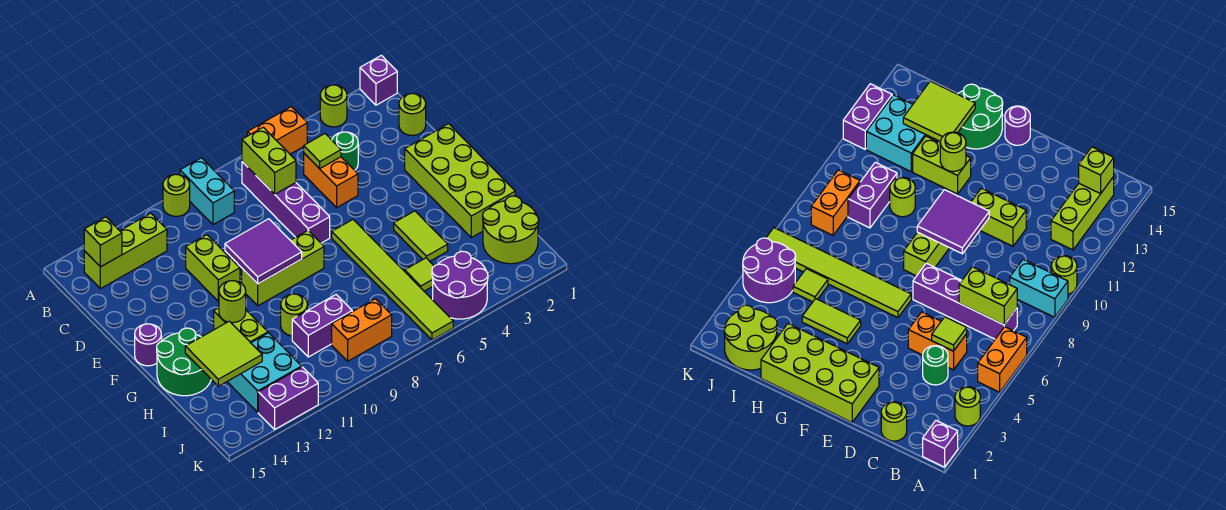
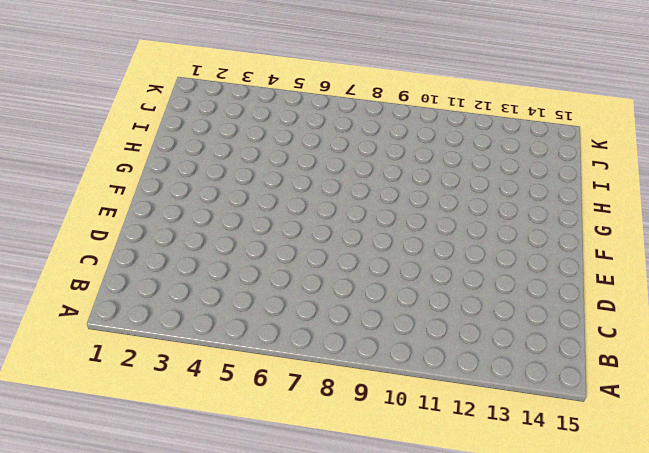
none -> purple 1x1 brick [360,55,397,105]
none -> lime 1x1 round brick [320,85,347,127]
none -> orange 1x2 brick [247,107,307,154]
none -> cyan 1x2 brick [180,158,234,225]

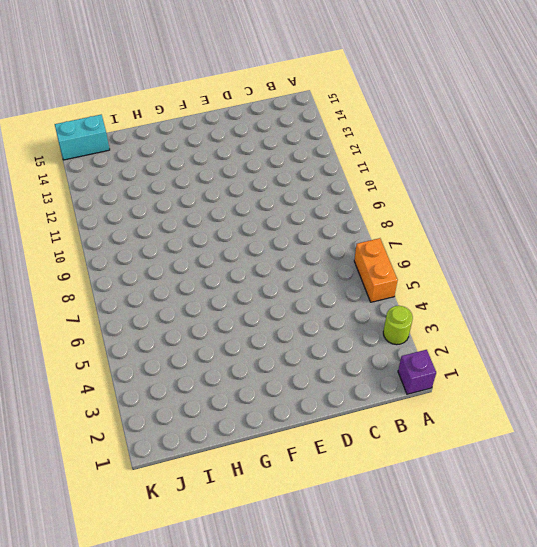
cyan 1x2 brick [55,115,110,160] -> cyan 1x2 brick moved to [180,158,234,225]
none -> lime 1x1 round brick [163,174,190,216]
none -> purple 1x4 brick [242,162,330,243]
none -> lime 1x3 brick [84,213,167,289]
none -> lime 1x1 round brick [399,93,426,136]

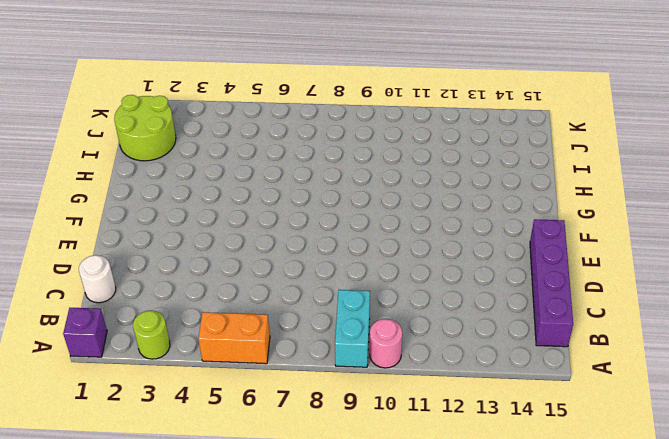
pink 1x1 round brick [370,319,402,368] -> lime 1x1 round brick [163,174,190,216]
purple 1x4 brick [530,219,573,347] -> purple 1x4 brick moved to [242,162,330,243]
white 1x1 round brick [79,255,116,303] -> lime 1x1 round brick [399,93,426,136]
none -> lime 1x3 brick [84,213,167,289]
none -> green 1x1 round brick [332,132,358,170]
none -> orange 1x2 brick [304,153,358,207]
none -> lime 1x2 brick [186,235,240,301]

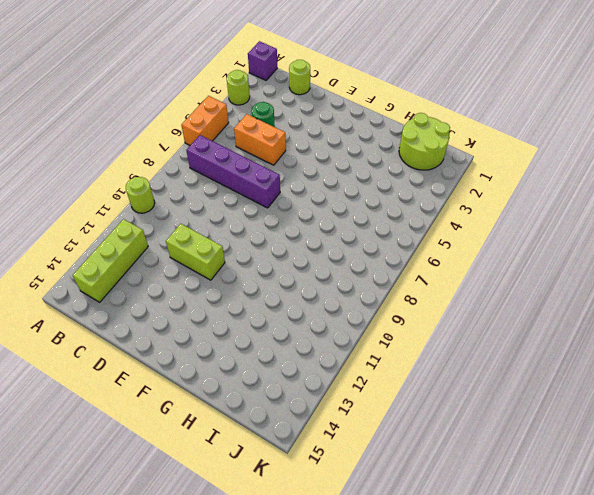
none -> cyan 1x2 brick [180,158,234,225]
none -> lime 2x4 brick [405,124,515,238]
none -> lime 1x6 tile [332,220,453,340]
none -> lime 1x3 brick [242,231,324,306]

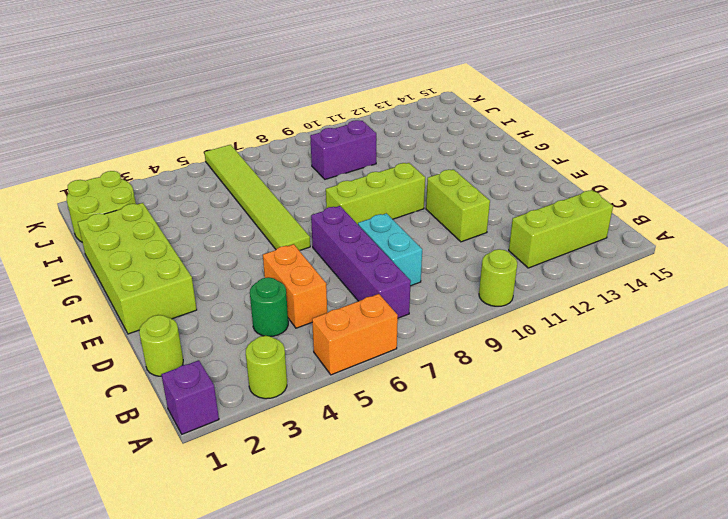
cyan 1x2 brick [358,213,422,286] -> cyan 1x2 brick moved to [180,158,234,225]
none -> purple 1x1 round brick [135,324,161,366]
none -> lime 1x2 tile [394,211,448,261]
none -> lime 1x2 brick [214,308,268,343]
none -> green 2x2 round brick [157,328,211,396]

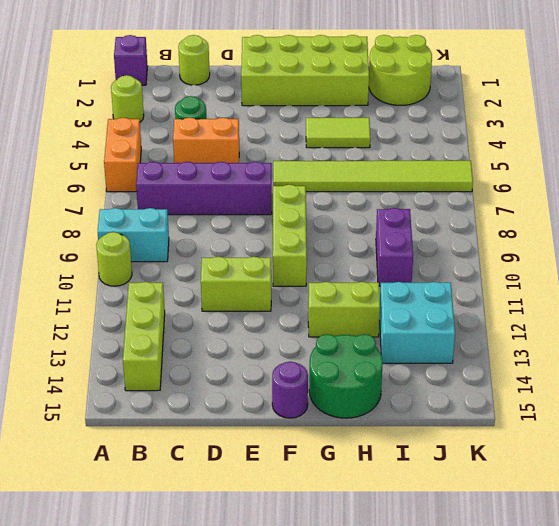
none -> lime 1x1 round brick [281,294,308,336]
none -> lime 1x1 tile [405,258,434,291]
none -> purple 2x2 round brick [432,251,488,319]
none -> orange 1x2 brick [332,299,392,361]

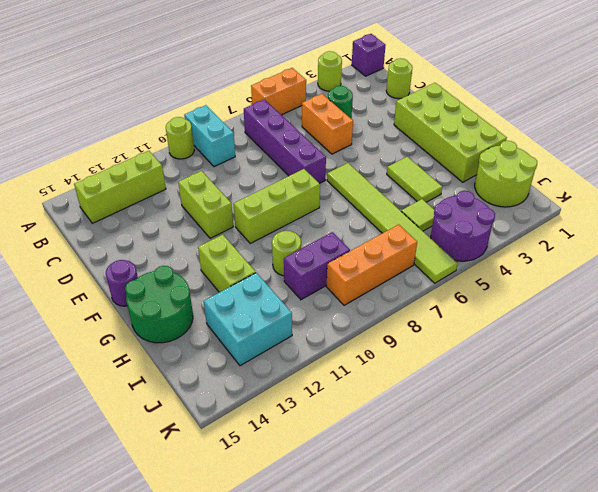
orange 1x3 brick [326,224,417,305] -> orange 1x2 brick [332,299,392,361]
none -> purple 1x2 brick [258,367,318,429]
none -> lime 1x2 brick [242,127,296,194]
none -> lime 1x1 brick [84,217,122,267]
none -> lime 1x1 tile [304,134,341,169]

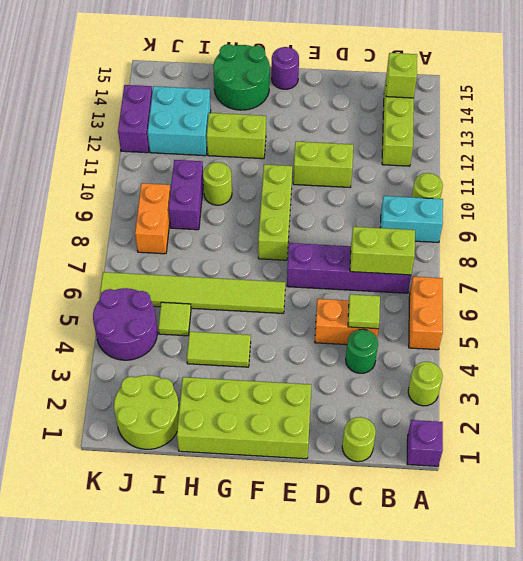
none -> purple 2x2 tile [225,219,302,284]
none -> lime 1x1 round brick [219,281,246,323]
none -> lime 2x2 tile [185,321,262,386]

